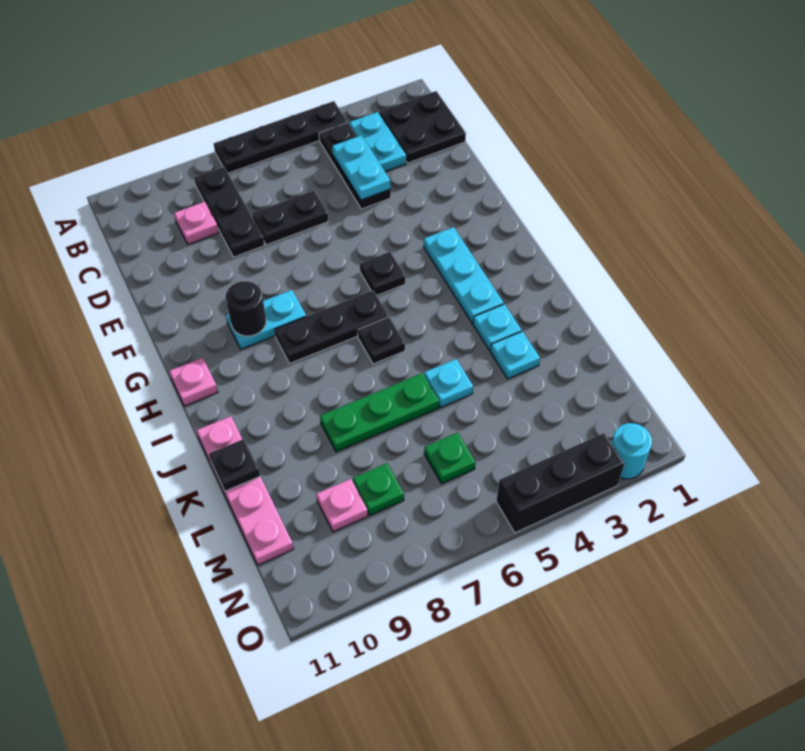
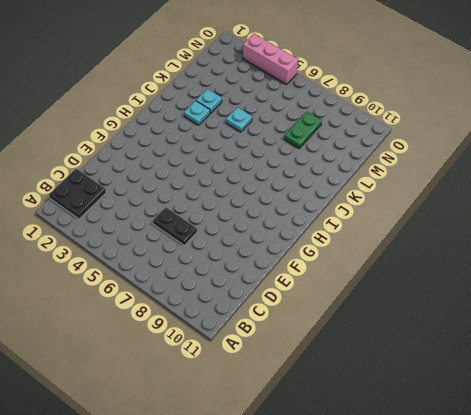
green 1x2 plate [284,112,322,148] -> green 1x1 plate [353,463,404,515]
pink 1x3 brick [243,34,298,84] -> black 1x3 brick [496,433,625,533]
none -> black 1x4 plate [214,101,347,173]
none -> cyan 1x2 plate [349,112,406,172]
none -> black 1x3 plate [319,122,391,209]

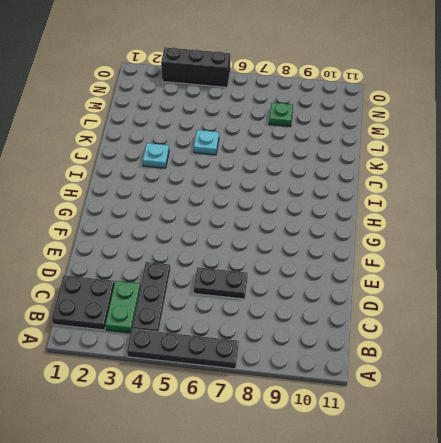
green 1x2 plate [105,281,140,333] -> cyan 1x2 plate [349,112,406,172]
none -> black 1x3 plate [194,167,264,257]
none -> pink 1x1 plate [174,202,219,244]
none -> cyan 1x3 plate [424,227,504,323]

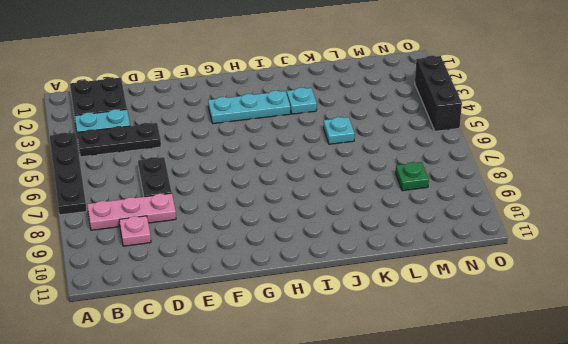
pink 1x3 plate [87,193,176,230] -> black 1x3 plate [194,167,264,257]
none -> black 1x1 plate [360,252,405,295]
none -> cyan 1x2 plate [226,290,306,349]
none -> black 1x3 plate [274,290,389,363]

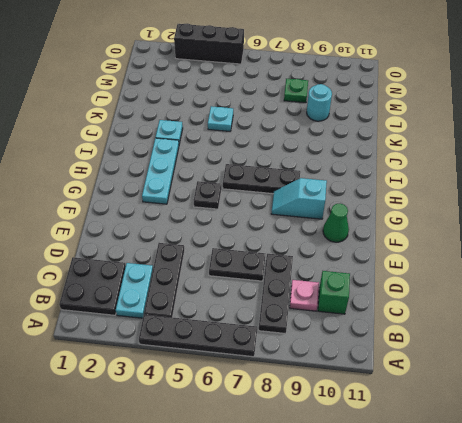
green 1x1 brick [318,271,350,314] -> none
green 1x1 cone [323,204,349,242] -> none
cyan 1x2 slope [271,178,327,219] -> cyan 1x2 plate [226,290,306,349]
cyan 1x1 round brick [307,84,332,121] -> cyan 1x1 round brick moved to [612,423,652,479]
none -> pink 1x1 plate [169,358,218,406]
none -> black 1x1 plate [358,317,405,364]
none -> pink 1x4 plate [197,416,294,565]

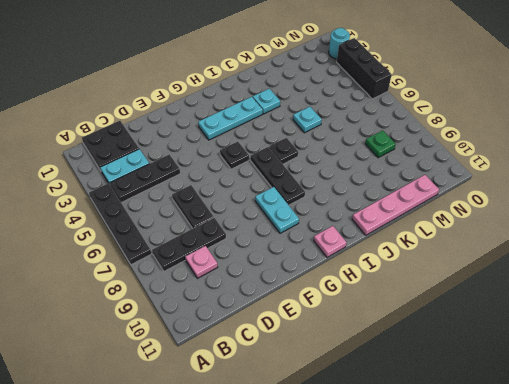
none -> cyan 1x1 plate [491,331,540,379]
none -> green 1x3 plate [320,373,439,452]
none -> green 1x1 plate [424,432,476,484]

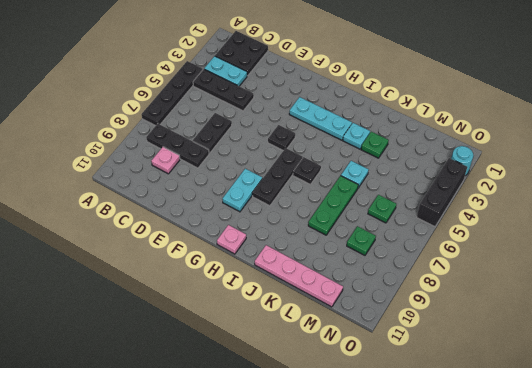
green 1x1 plate [361,132,389,158] -> cyan 1x1 plate [491,331,540,379]
none -> pink 1x1 plate [316,479,368,532]
none -> cyan 1x2 plate [332,135,391,200]
none -> black 1x1 round brick [226,281,266,336]

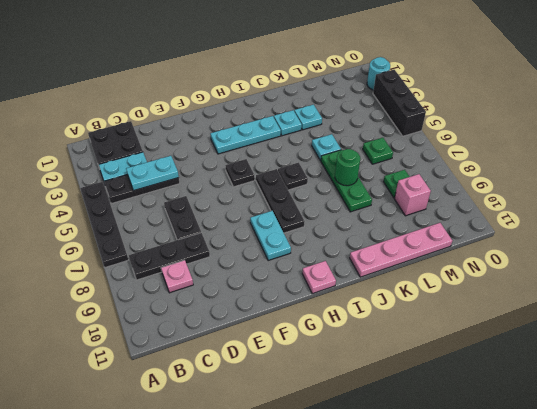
green 1x1 round brick [335,149,360,186] -> none
pink 1x1 brick [394,174,431,216] -> pink 1x1 plate [316,479,368,532]
none -> black 1x1 round brick [226,281,266,336]
none -> black 1x1 plate [209,439,260,491]

